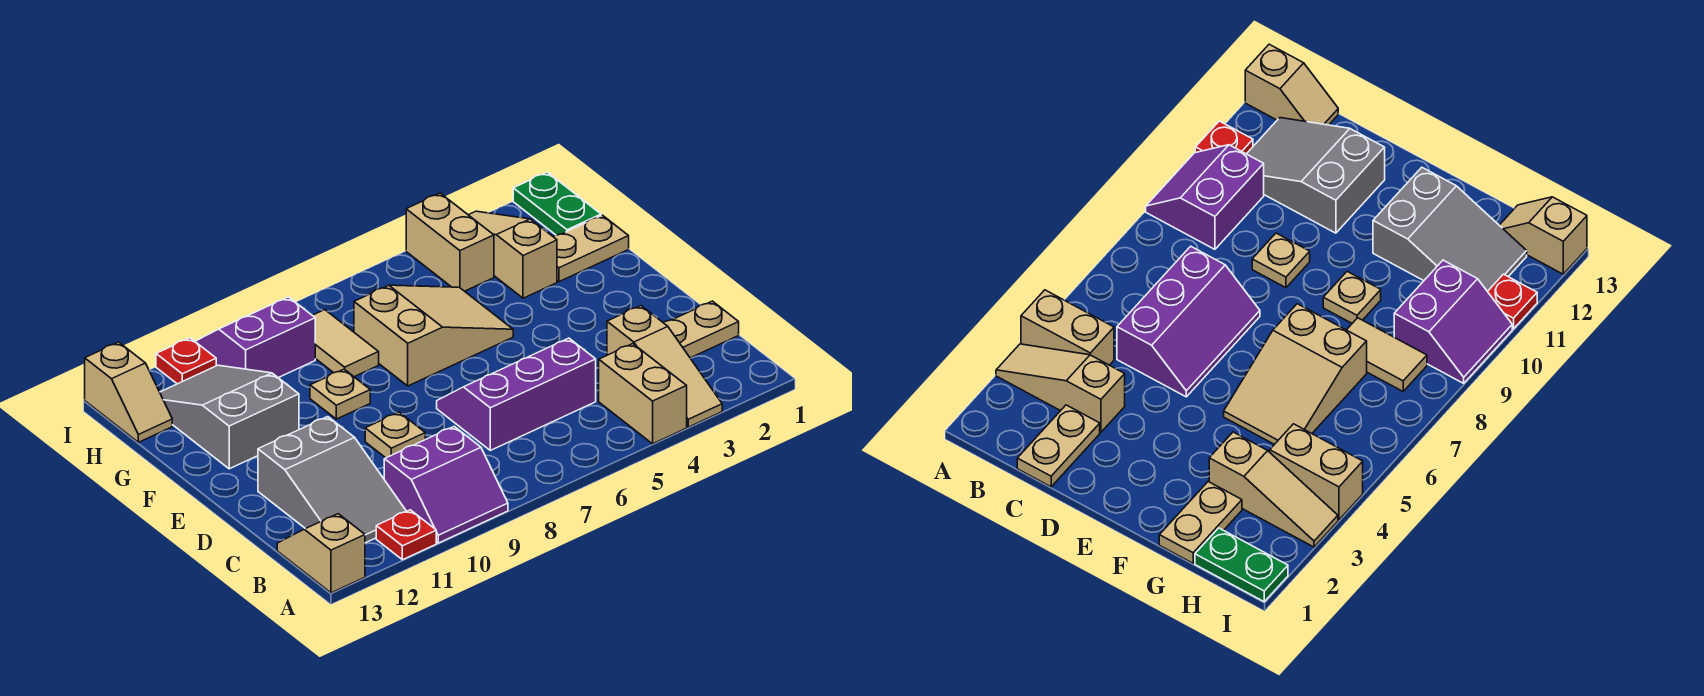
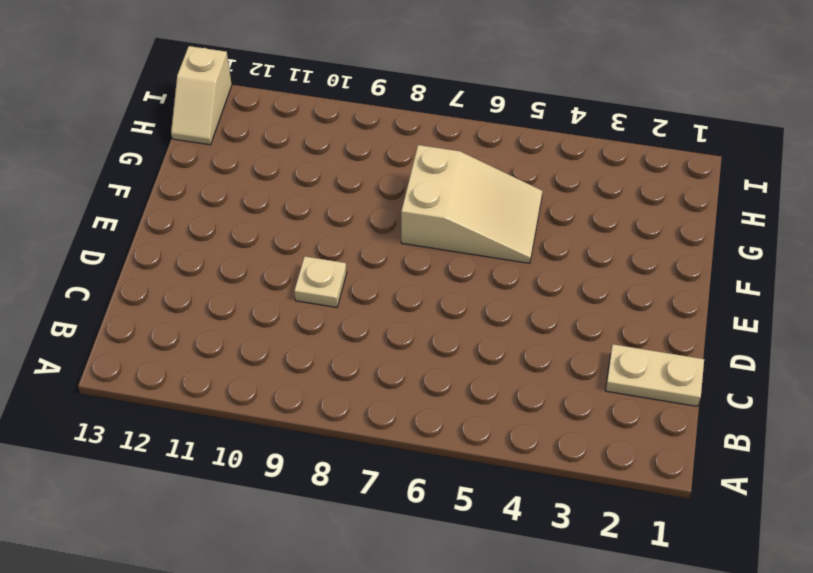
none -> tan 1x3 slope [607,306,722,427]
none -> tan 1x2 brick [599,344,687,444]
none -> purple 2x2 slope [384,427,508,543]

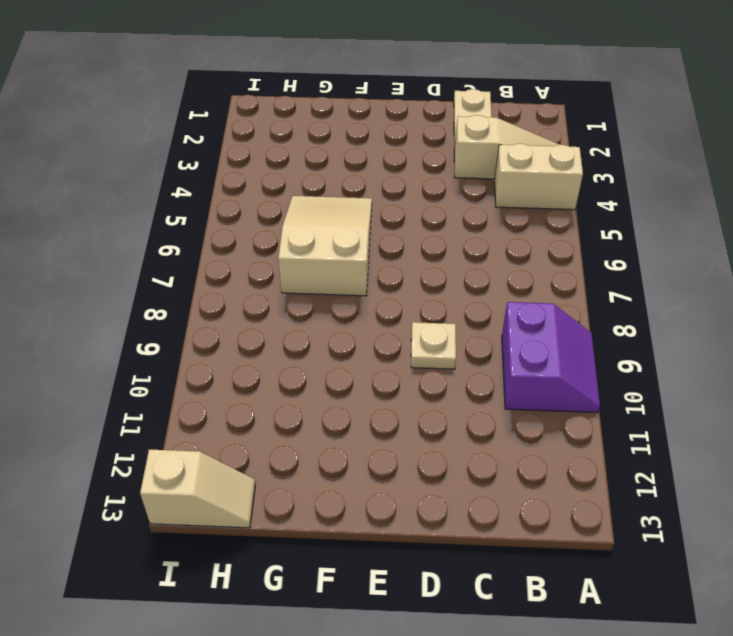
none -> red 1x1 plate [376,510,436,560]
none -> tan 1x2 slope [277,514,365,593]
none -> grey 2x3 slope [258,417,406,543]

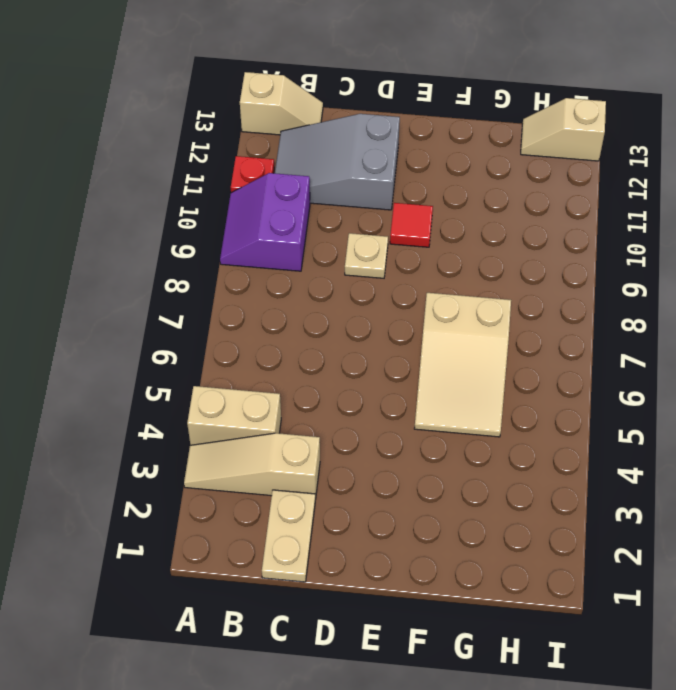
red 1x1 tile [390,203,433,247] -> none
none -> purple 2x3 slope [437,338,596,450]
none -> tan 1x1 plate [310,369,370,419]
none -> grey 2x3 slope [160,365,299,469]

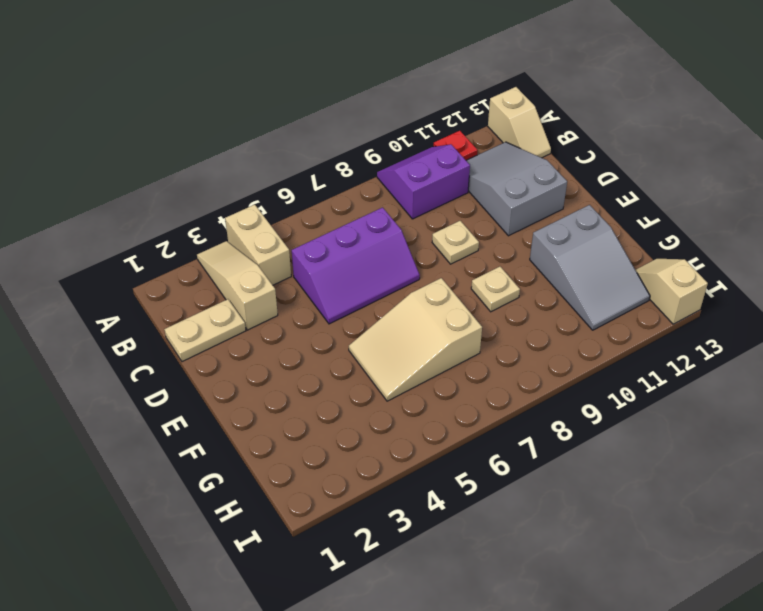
none -> tan 1x2 plate [553,215,629,282]
none -> tan 1x3 slope [469,211,557,298]
none -> tan 1x2 tile [312,310,379,377]

